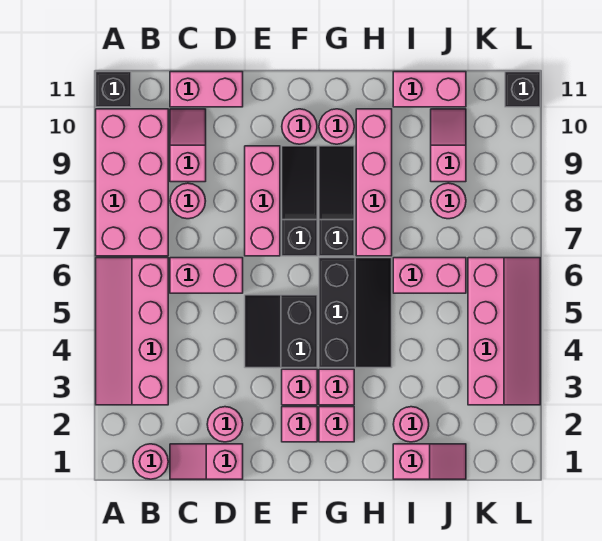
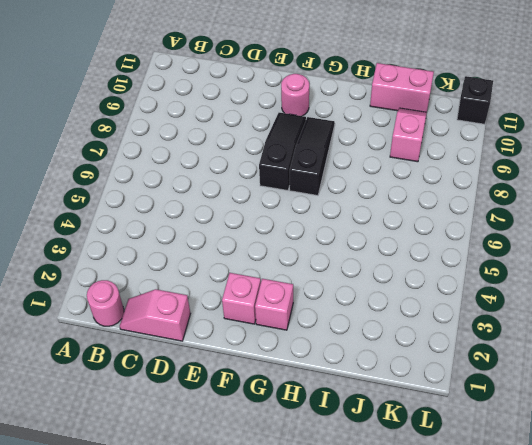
none -> pink 2x4 slope [96,258,168,405]
none -> pink 2x4 brick [96,109,168,256]
none -> black 1x1 brick [96,72,131,107]
none -> pink 1x2 brick [170,258,243,293]

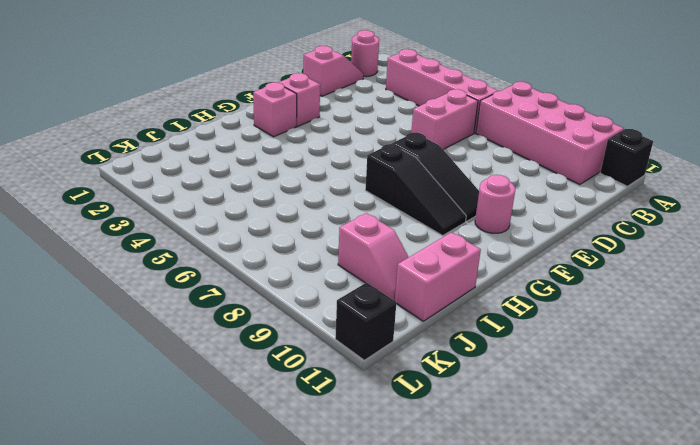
none -> pink 1x1 round brick [170,183,205,219]
none -> pink 1x2 slope [170,109,206,182]
none -> pink 1x2 brick [170,72,243,107]
none -> pink 1x1 round brick [207,407,243,442]

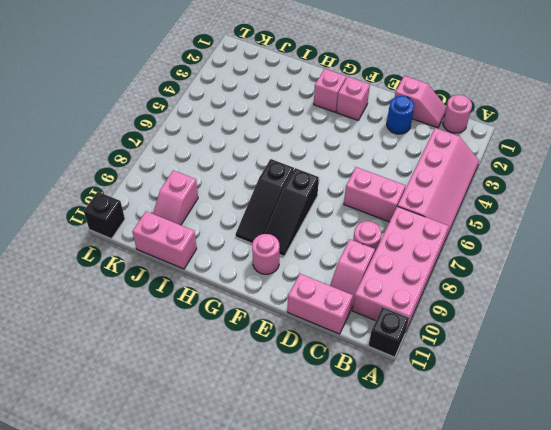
blue 1x1 round brick [387,96,414,134] -> pink 1x1 round brick [207,407,243,442]
none -> black 2x2 slope [245,295,317,368]
none -> pink 1x3 brick [245,146,280,256]
none -> pink 1x1 brick [282,369,317,405]
none -> pink 1x1 brick [319,369,354,405]

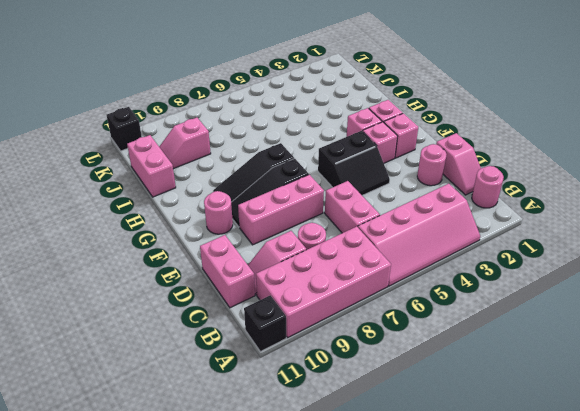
none -> black 2x3 slope [319,258,392,368]
none -> pink 1x1 round brick [319,109,354,144]
none -> pink 1x4 brick [356,109,392,256]
none -> pink 1x2 slope [393,444,466,479]

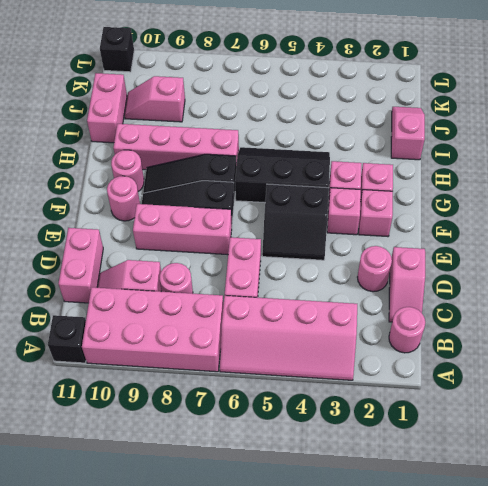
none -> pink 1x1 round brick [393,407,429,442]
none -> pink 1x2 brick [393,258,466,293]
none -> pink 1x1 round brick [431,183,466,219]
none -> pink 2x4 slope [468,258,540,405]

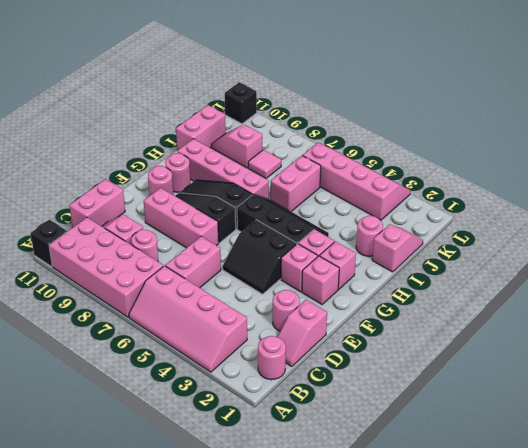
pink 1x1 tile [248,150,281,178] -> pink 1x1 round brick [431,183,466,219]

